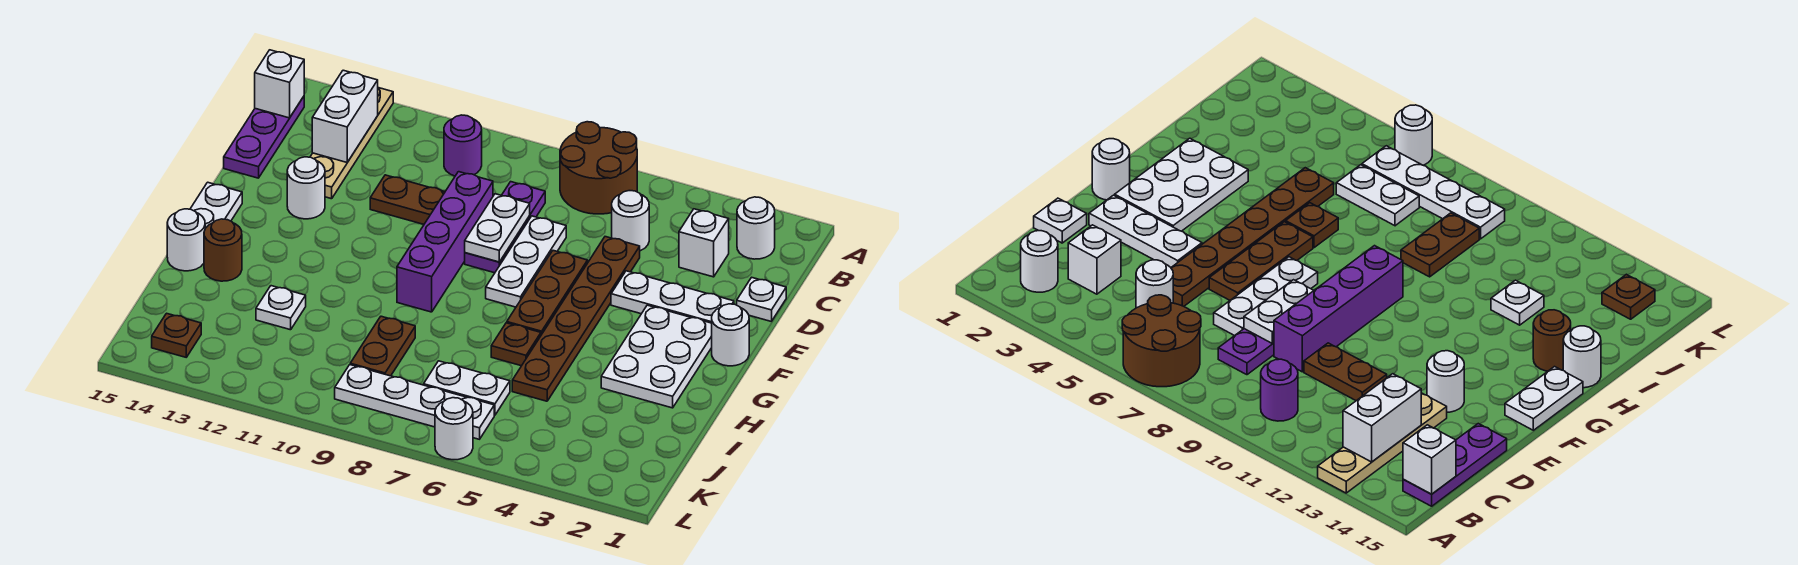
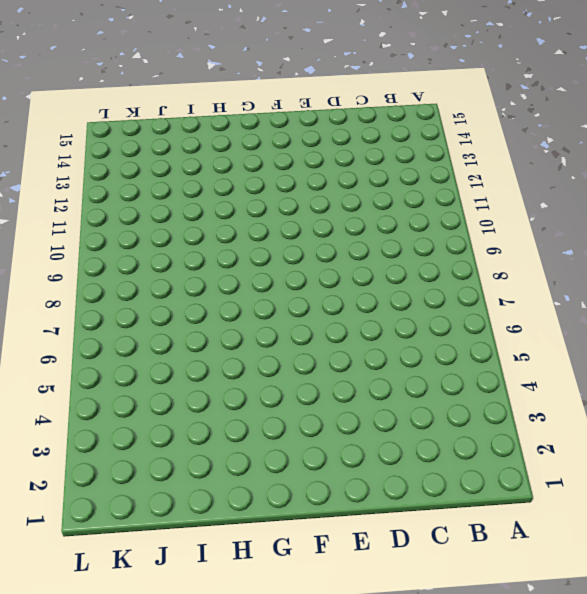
none -> brown 2x2 round brick [560,122,637,214]
none -> tan 1x4 plate [310,88,393,199]
none -> white 1x1 round brick [737,197,775,259]
none -> purple 1x1 round brick [444,115,482,176]

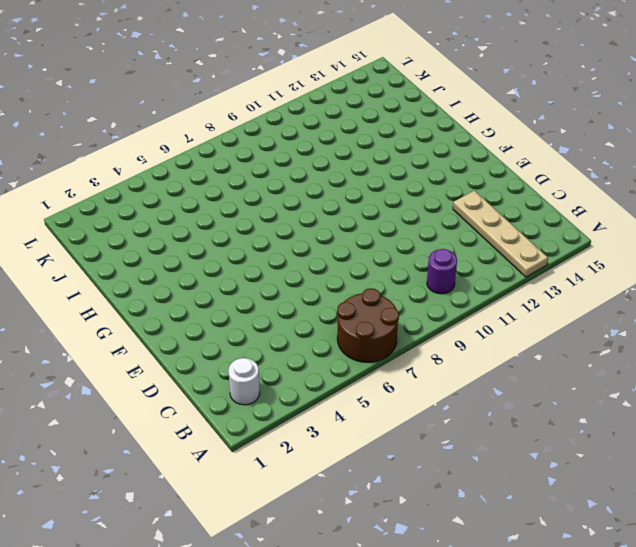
none -> purple 1x3 plate [224,97,304,178]
none -> white 1x1 brick [679,209,729,277]
none -> white 1x1 round brick [612,191,649,251]
none -> purple 1x3 plate [465,182,545,273]

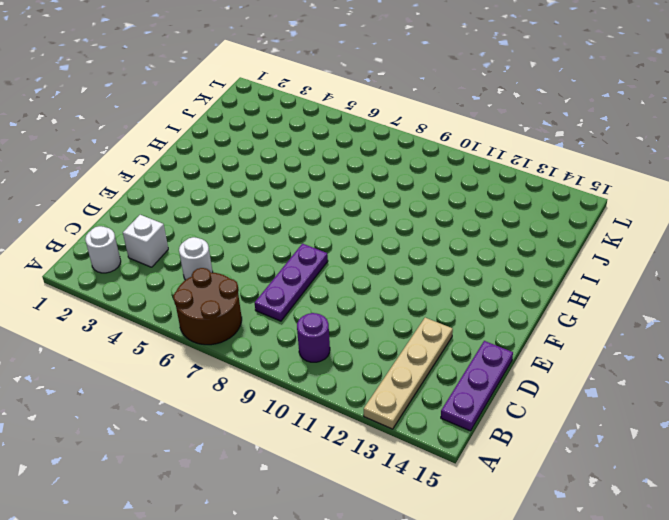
none -> white 1x1 plate [737,277,786,321]
none -> brown 1x6 plate [512,237,640,401]
none -> white 1x3 plate [486,216,566,307]
none -> purple 1x4 brick [397,172,493,312]

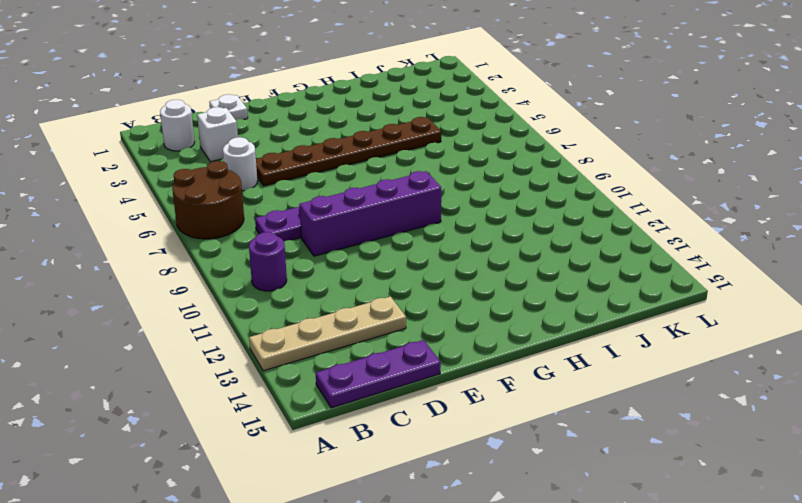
none -> white 1x3 plate [486,216,566,307]
none -> brown 1x2 plate [370,175,445,224]
none -> white 1x3 plate [611,271,734,323]
none -> brown 1x3 plate [507,251,588,335]

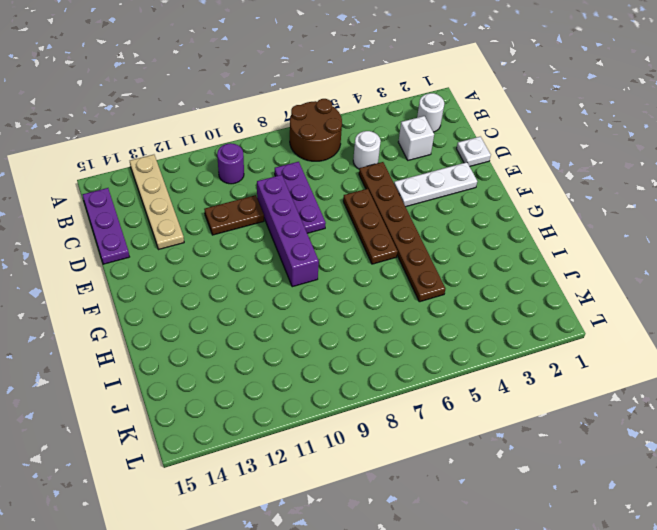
none -> white 1x3 plate [486,216,566,307]
none -> white 1x1 round brick [287,157,325,219]
none -> white 1x1 round brick [712,304,749,366]
none -> white 2x3 plate [601,305,712,408]

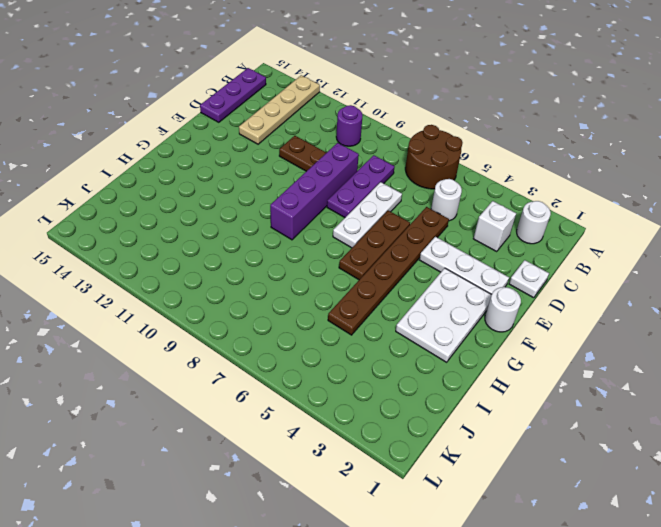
none -> white 1x1 round brick [287,157,325,219]
none -> white 1x2 plate [190,182,242,228]
none -> brown 1x1 plate [491,323,541,366]
none -> brown 1x1 round brick [204,219,242,281]

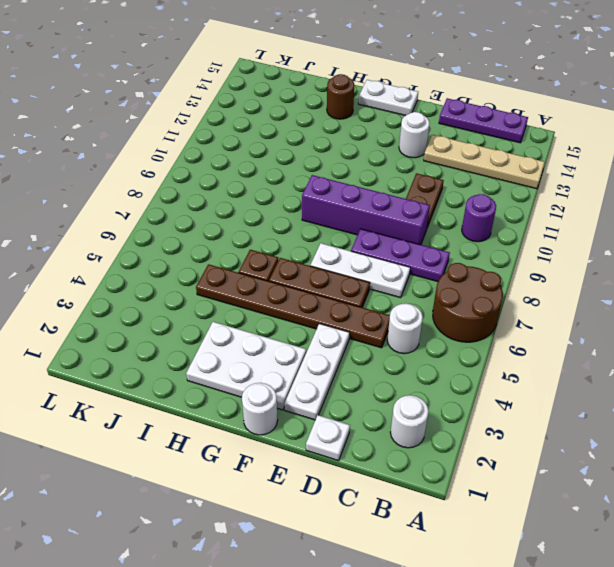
none -> white 1x1 brick [679,209,729,277]
none -> white 1x1 round brick [167,209,205,271]
none -> brown 1x2 plate [350,316,415,376]
none -> white 1x1 plate [256,286,306,330]

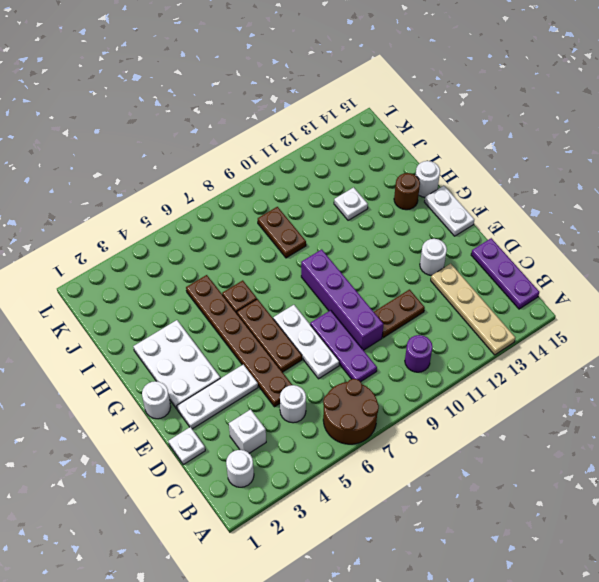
none -> white 1x2 plate [424,361,510,415]
none -> white 1x4 plate [335,365,494,439]
none -> brown 1x1 plate [152,313,201,357]
none -> white 1x1 round brick [435,398,473,460]

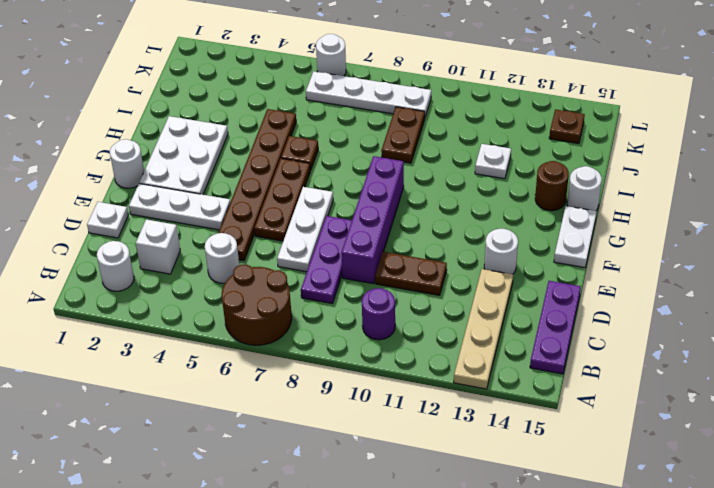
none -> white 1x2 plate [424,361,510,415]
none -> white 1x2 brick [312,70,378,162]
none -> white 1x1 brick [255,50,304,118]
none -> white 1x2 plate [465,194,530,262]

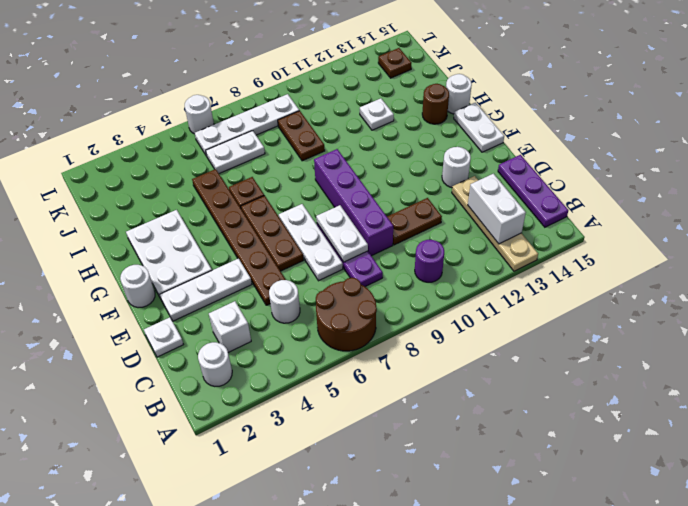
none -> white 1x1 brick [255,50,304,118]

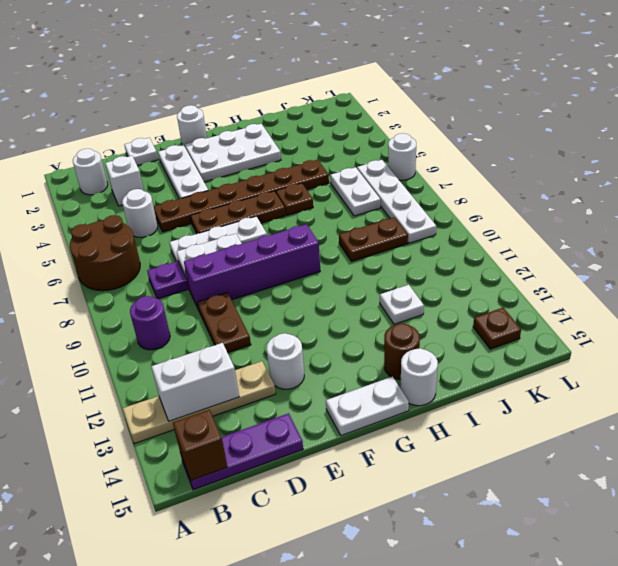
brown 1x1 brick [173,410,227,481] -> white 1x1 brick [255,50,304,118]

